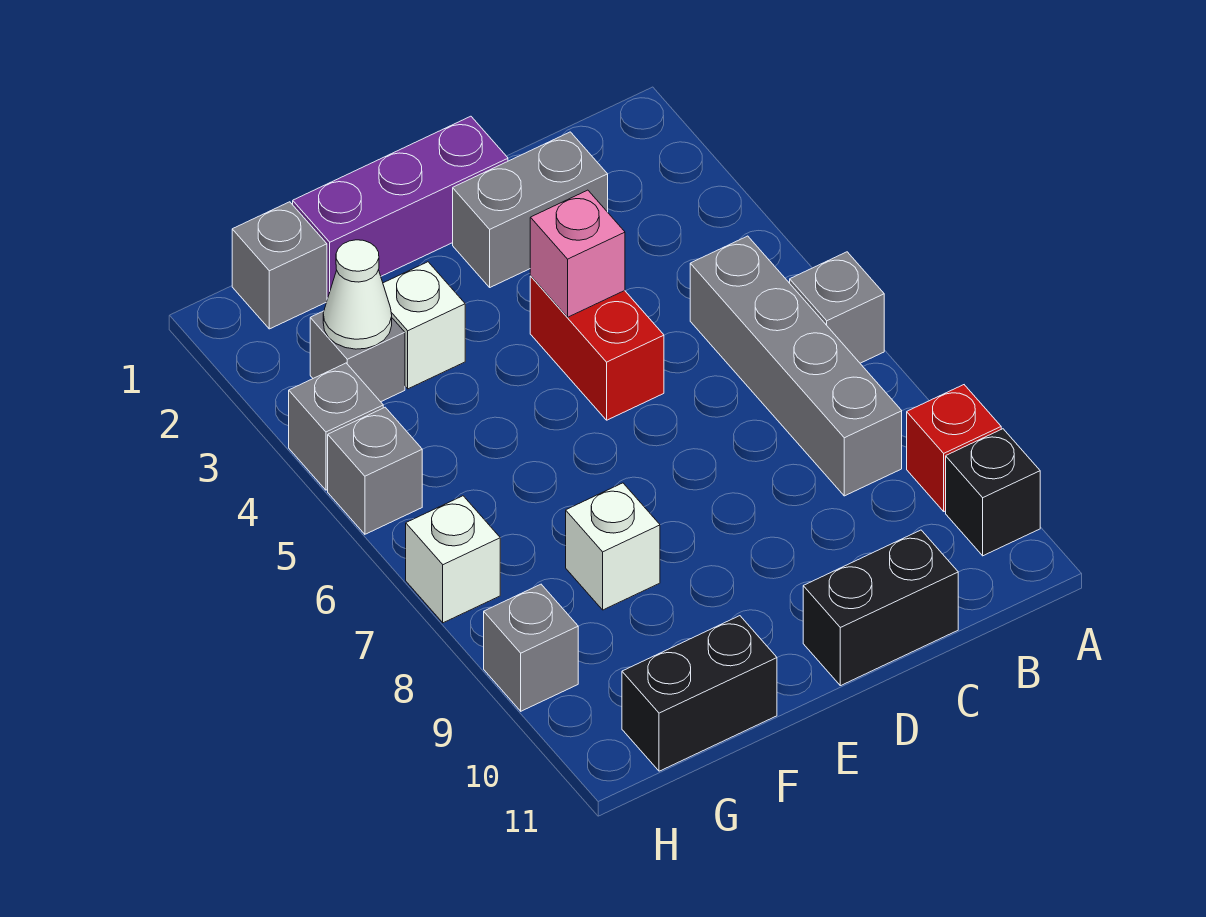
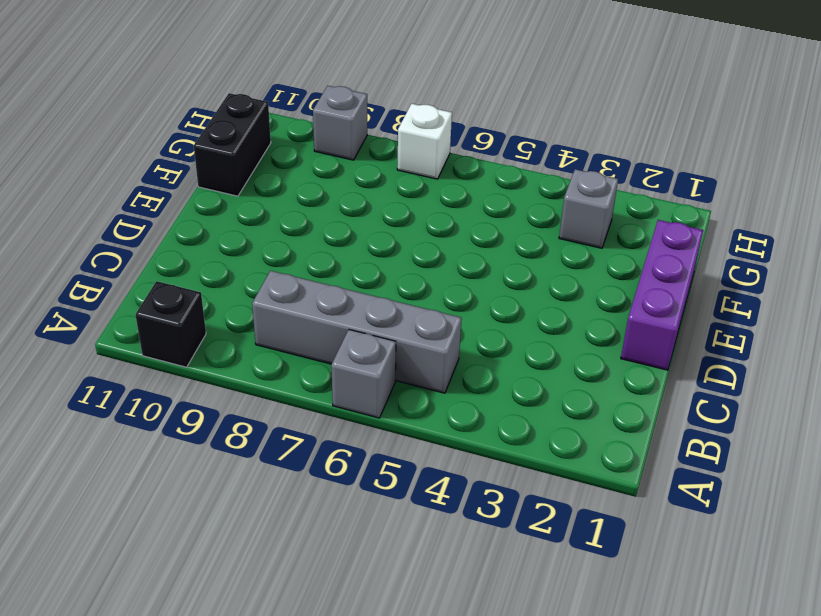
none -> red 1x1 brick [907,385,1001,511]
none -> grey 1x2 brick [453,132,608,287]
none -> black 1x2 brick [803,530,958,686]

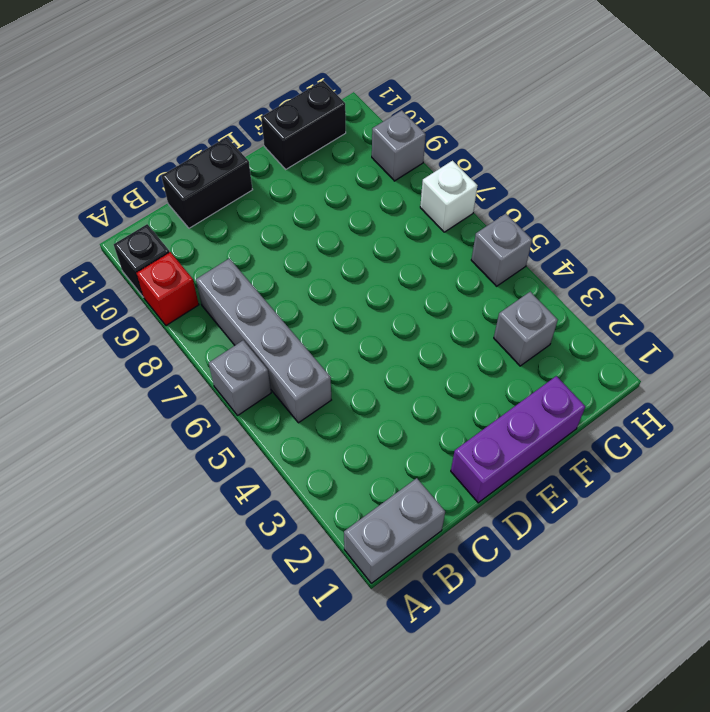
grey 1x2 brick [344,478,445,583] -> grey 1x2 brick moved to [453,132,608,287]
none -> red 1x2 brick [530,276,664,420]
none -> white 1x1 brick [383,262,465,389]
none -> white 1x1 brick [566,483,660,610]

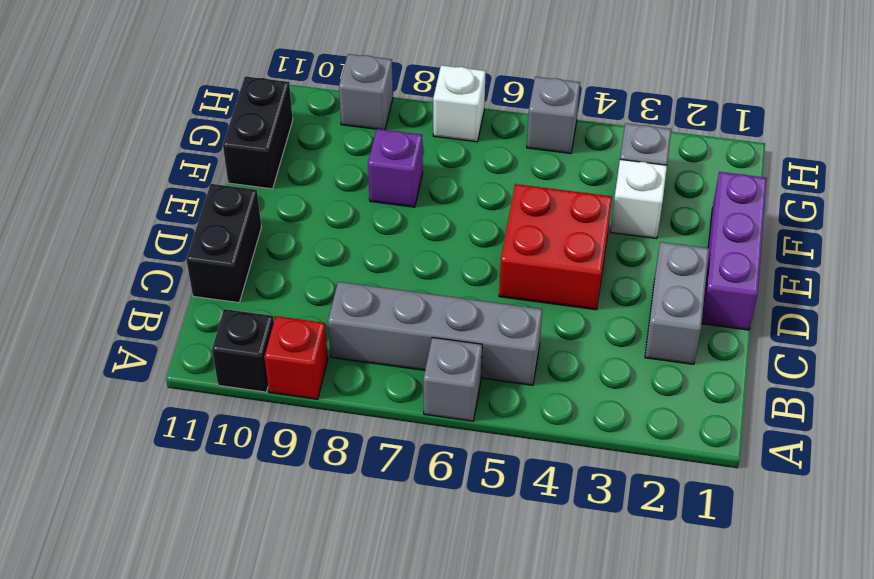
red 2x2 brick [499,184,612,310] -> red 1x2 brick [530,276,664,420]
purple 1x1 brick [368,129,423,207] -> white 1x1 brick [566,483,660,610]
none -> grey 1x1 brick [232,202,327,329]
none -> grey 1x1 brick [289,363,383,490]
none -> pink 1x1 brick [530,190,625,317]

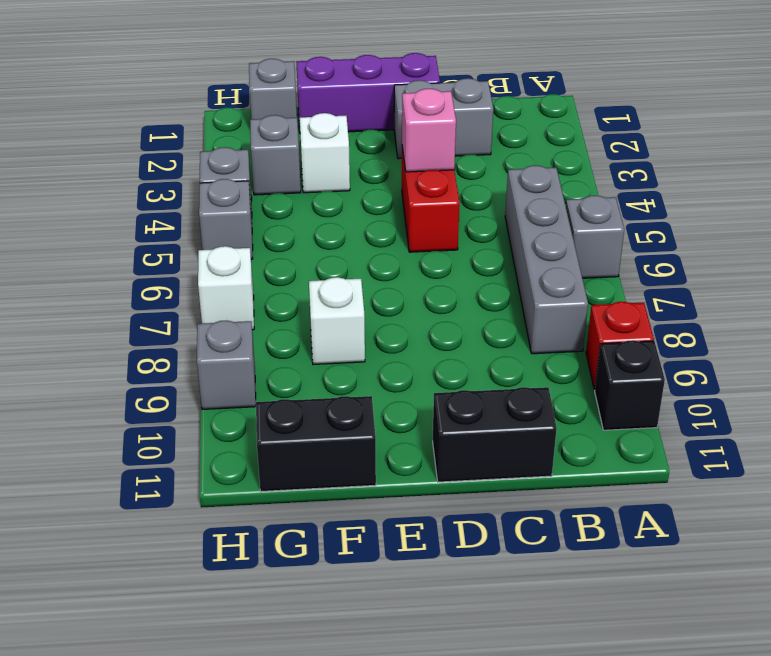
none -> white 1x1 cone [323,240,392,349]

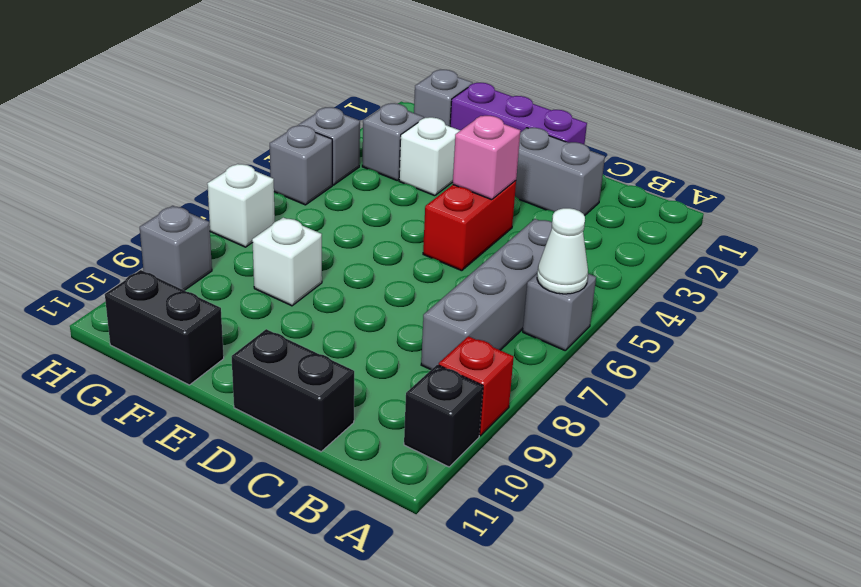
white 1x1 cone [537,208,588,294] -> white 1x1 cone moved to [323,240,392,349]

